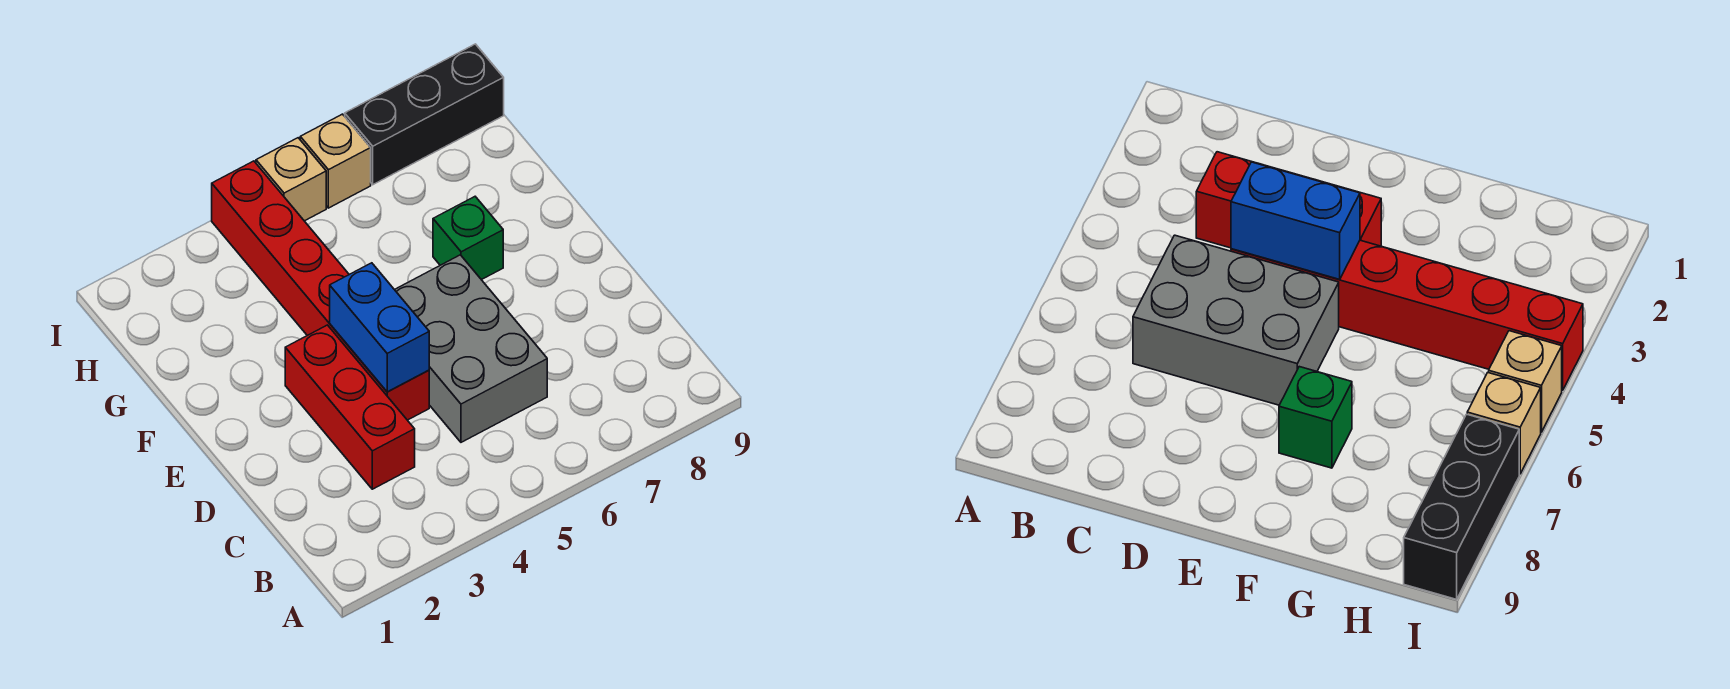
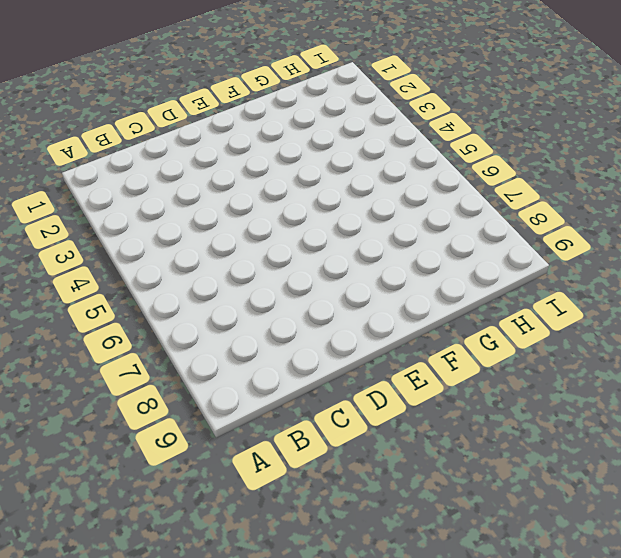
none -> red 1x3 brick [285,325,415,489]
none -> grey 2x3 brick [395,255,547,442]

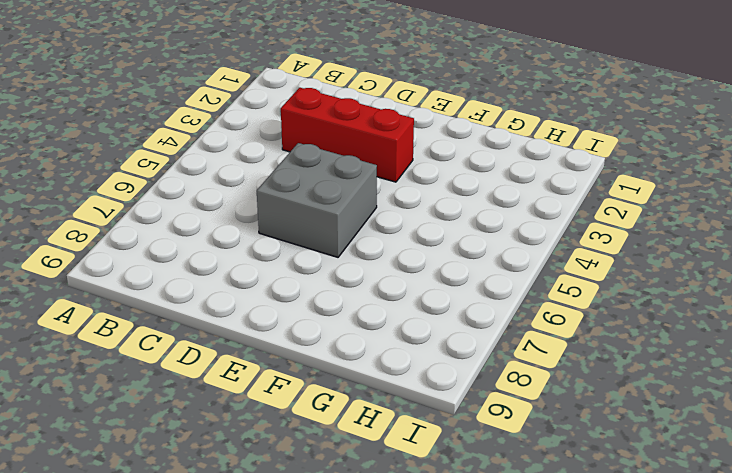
grey 2x2 brick [257,143,377,257] -> grey 2x3 brick [395,255,547,442]
none -> red 1x6 brick [212,161,429,420]
none -> green 1x1 brick [433,197,503,280]

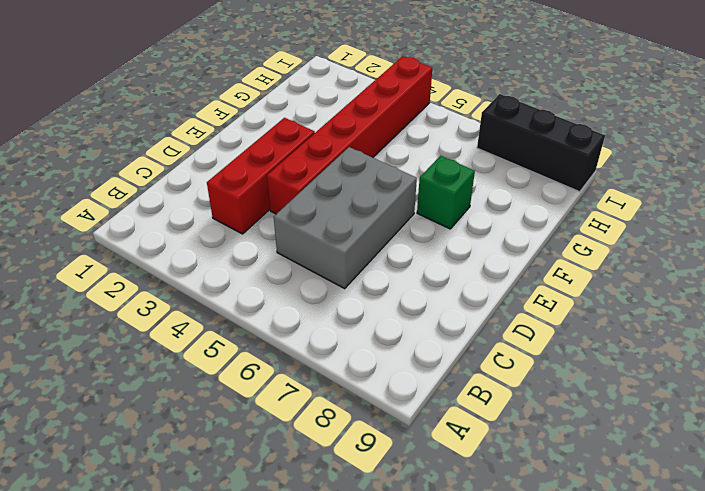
none -> tan 1x1 brick [256,138,326,221]
none -> tan 1x1 brick [300,114,371,208]

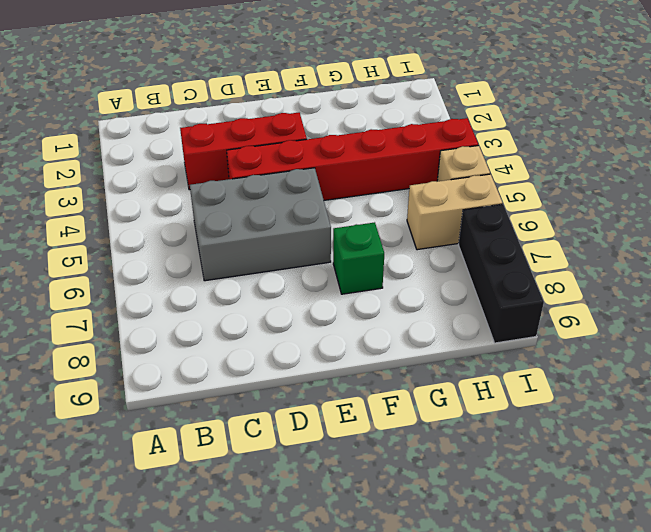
tan 1x2 brick [407,174,503,250] -> tan 1x1 brick [300,114,371,208]
none -> blue 1x2 brick [330,263,429,392]

